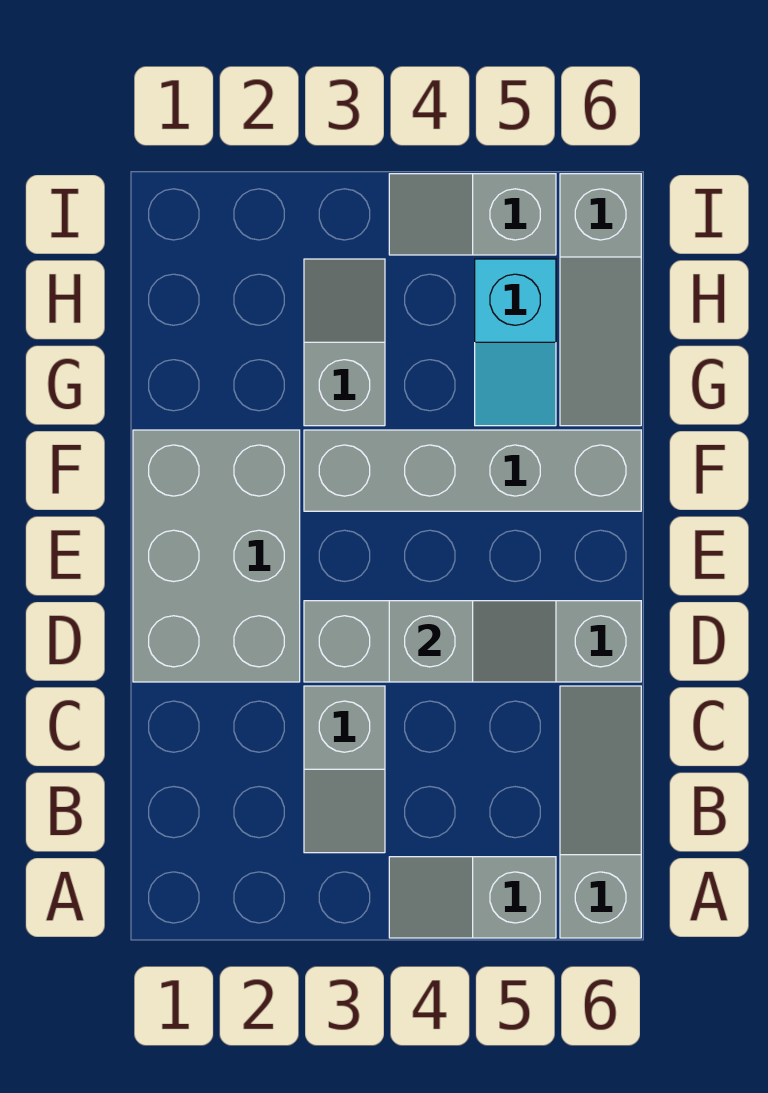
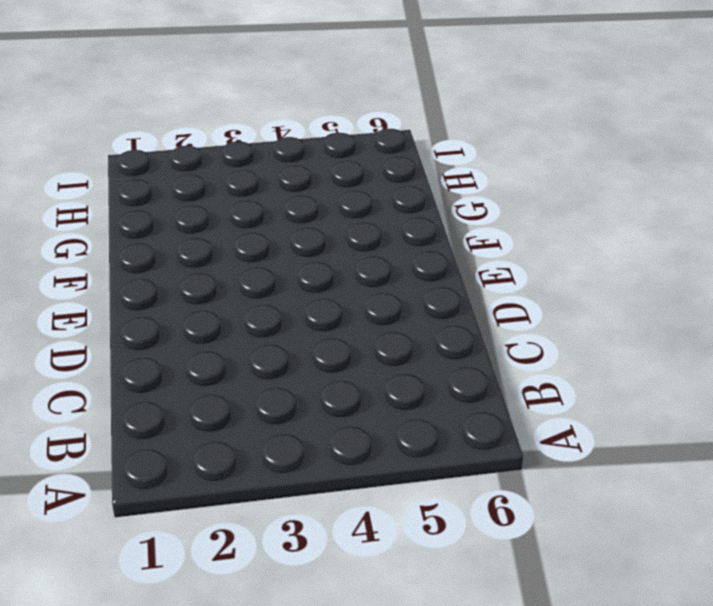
none -> grey 1x2 slope [389,857,556,938]
none -> grey 1x3 slope [560,686,641,938]

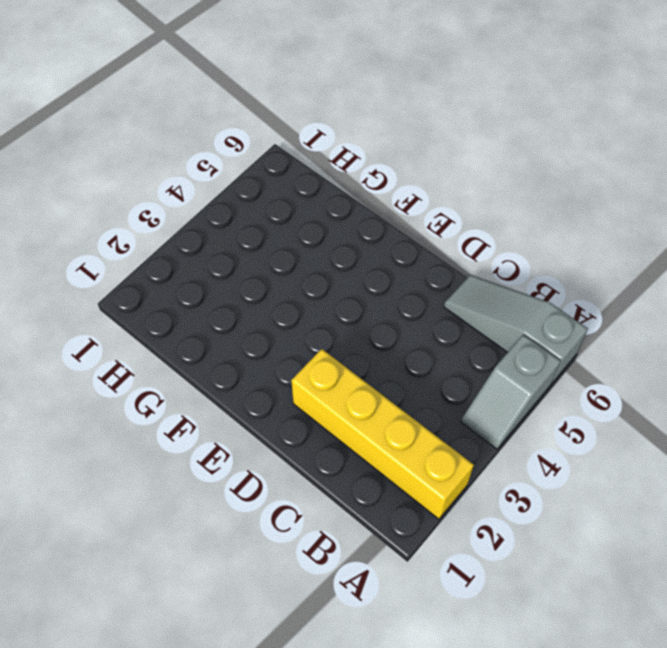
yellow 1x4 brick [291,349,474,519] -> grey 2x3 brick [133,430,300,682]
none -> grey 1x2 slope [304,686,385,853]
none -> grey 1x4 brick [304,601,641,682]

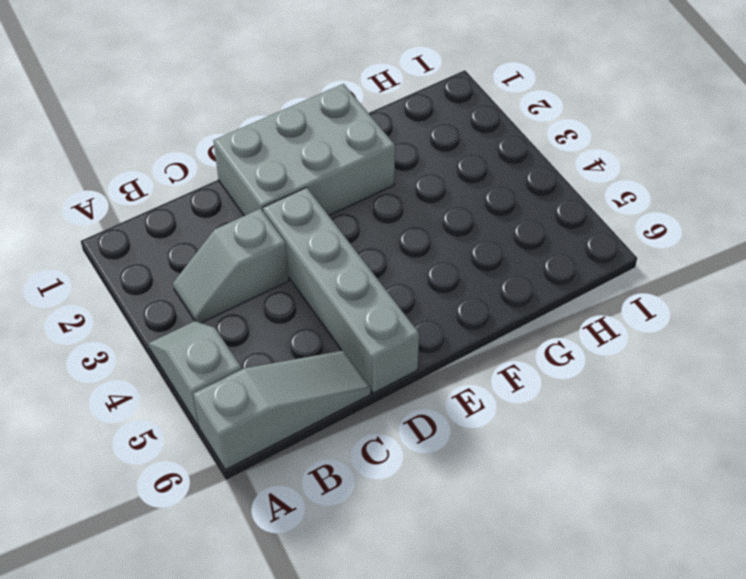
none -> grey 1x4 brick [304,430,641,511]
none -> grey 1x2 slope [304,259,385,426]

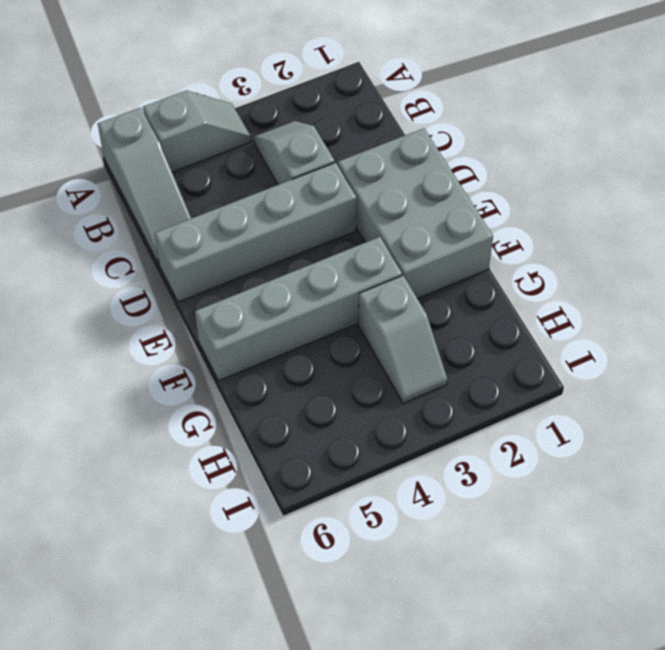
none -> cyan 1x2 slope [475,259,556,426]
none -> grey 1x3 slope [560,174,641,426]

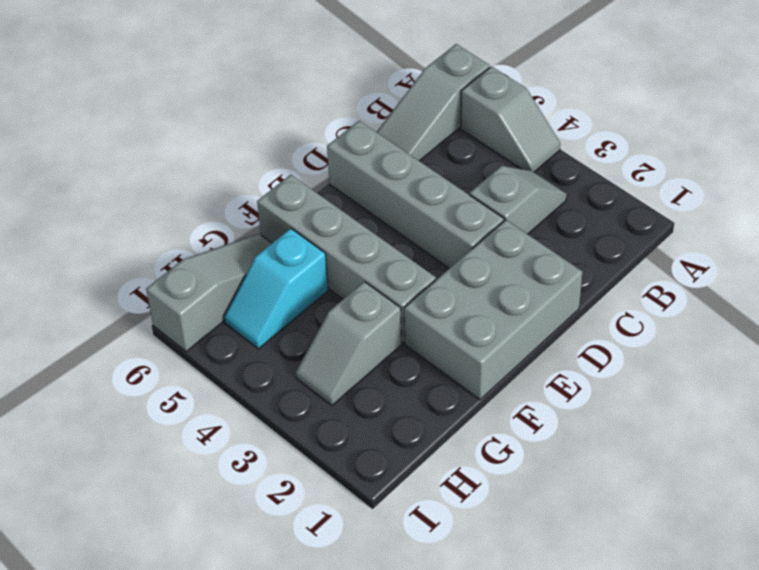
cyan 1x2 slope [224,228,328,349] -> cyan 1x2 slope turned to [475,259,556,426]
none -> grey 1x2 slope [389,174,556,255]
none -> grey 1x2 slope [389,601,556,682]

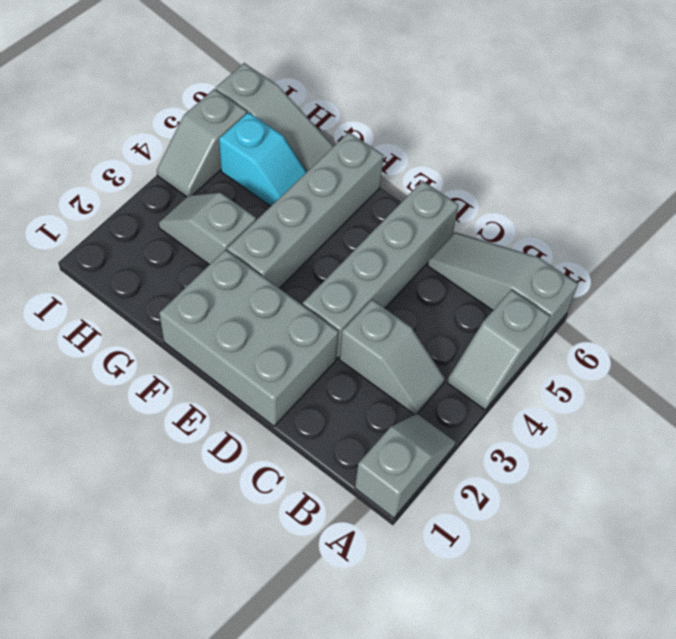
grey 1x2 slope [355,414,456,518] -> grey 1x2 slope moved to [389,601,556,682]

